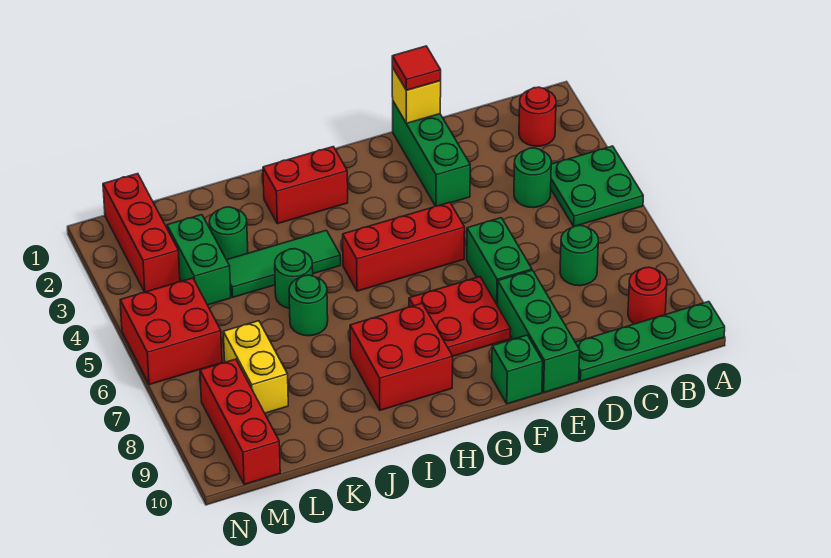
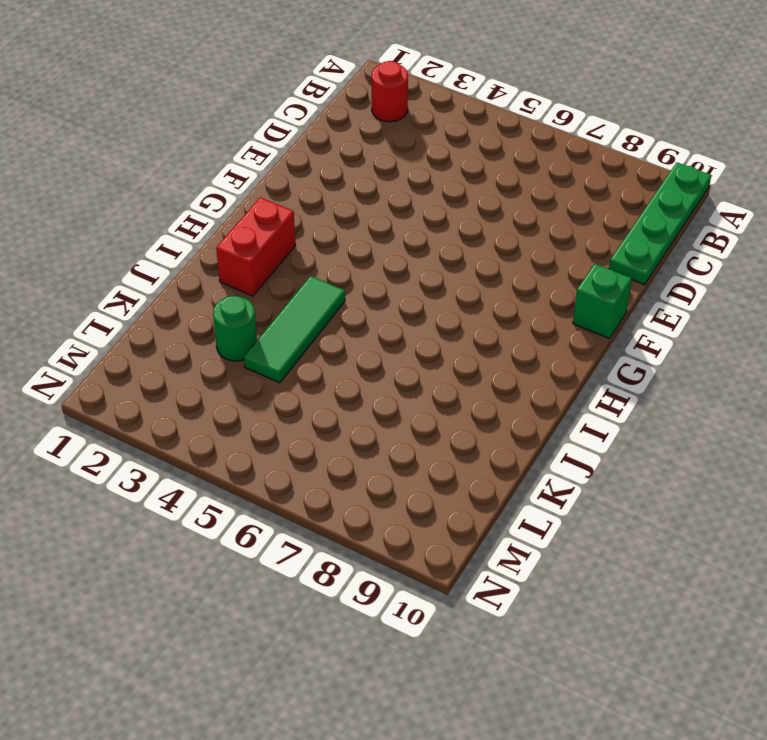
none -> green 2x2 plate [551,146,643,226]
none -> red 1x1 round brick [628,267,667,324]
none -> green 1x1 round brick [514,148,551,208]

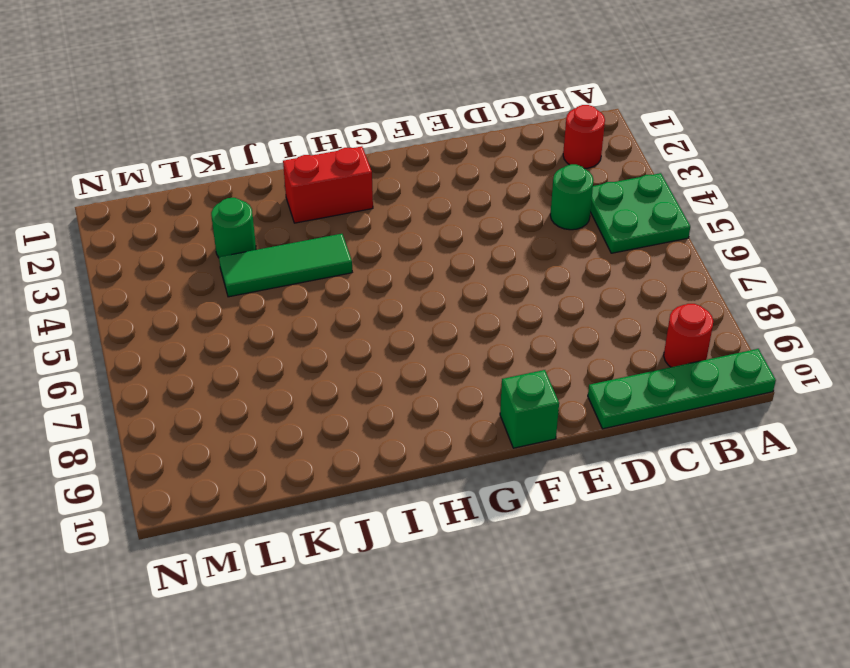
none -> green 1x1 round brick [560,226,598,286]
none -> green 1x3 brick [393,102,470,206]
none -> green 1x2 brick [467,218,532,304]

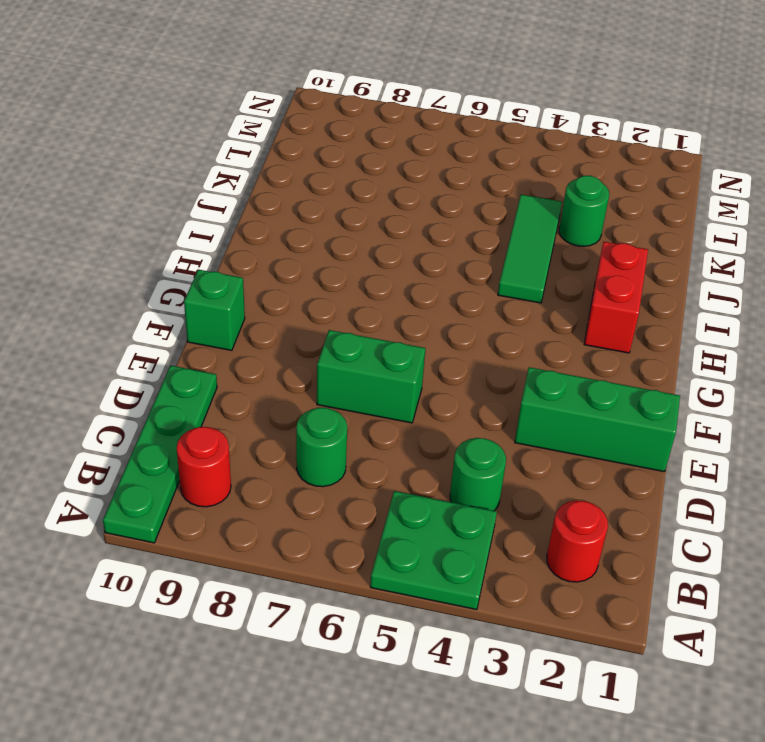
none -> green 1x3 brick [497,270,580,392]
none -> red 1x3 brick [343,202,465,291]
none -> red 2x2 plate [409,277,511,356]

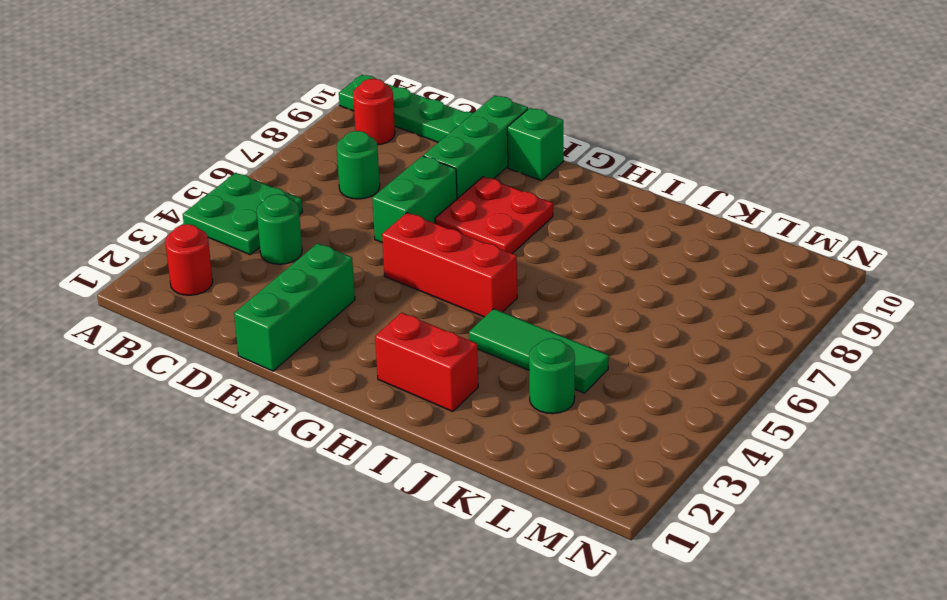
none -> red 2x2 brick [350,303,453,410]
none -> green 1x1 round brick [275,249,313,309]
none -> green 1x1 round brick [289,275,328,336]

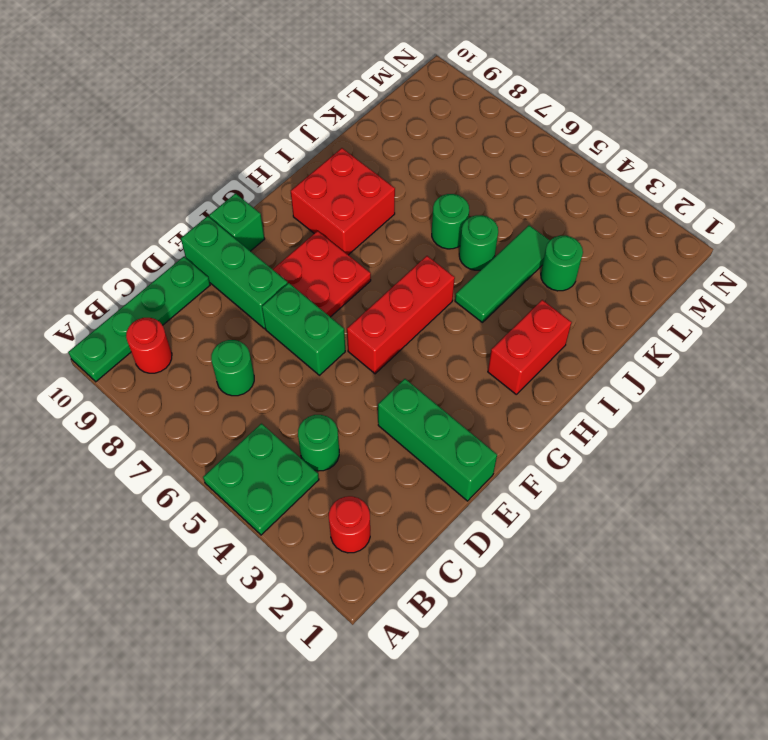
none -> green 1x2 brick [167,215,231,305]
none -> yellow 1x2 brick [223,321,288,413]
none -> red 1x3 brick [103,174,180,292]

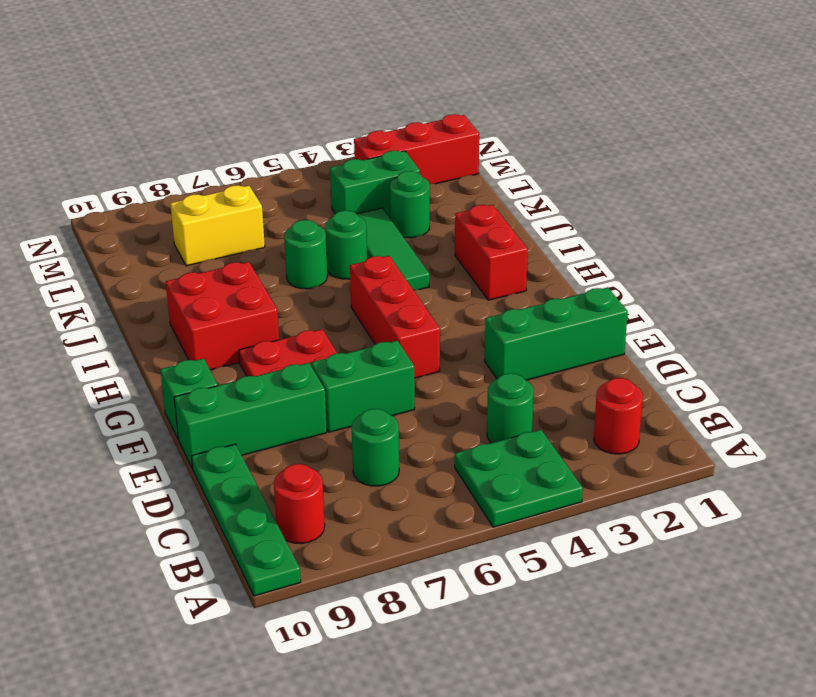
none -> red 2x2 brick [120,278,222,385]
none -> red 1x3 brick [200,359,280,484]
none -> yellow 1x1 brick [392,67,441,123]

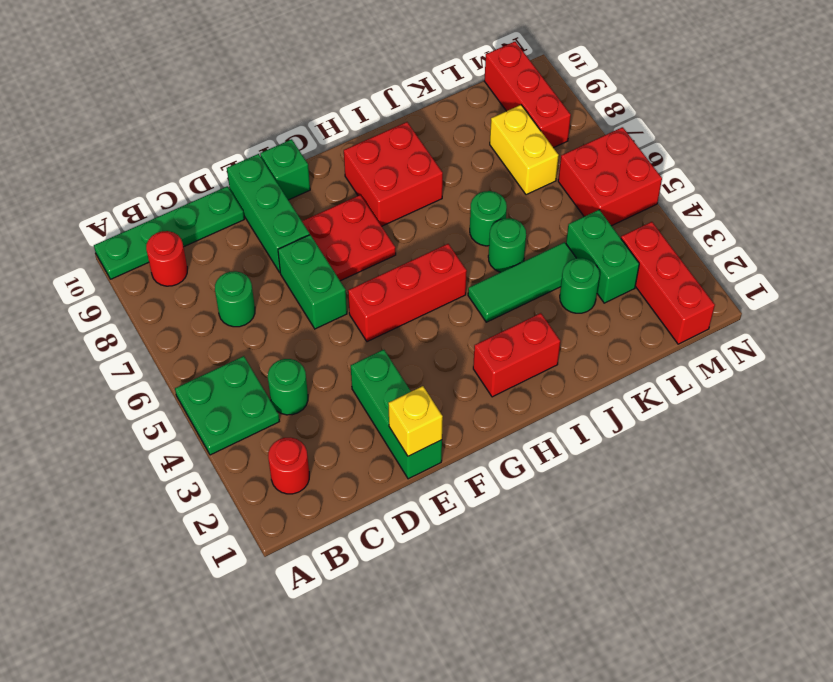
none -> red 1x1 tile [392,46,441,90]

